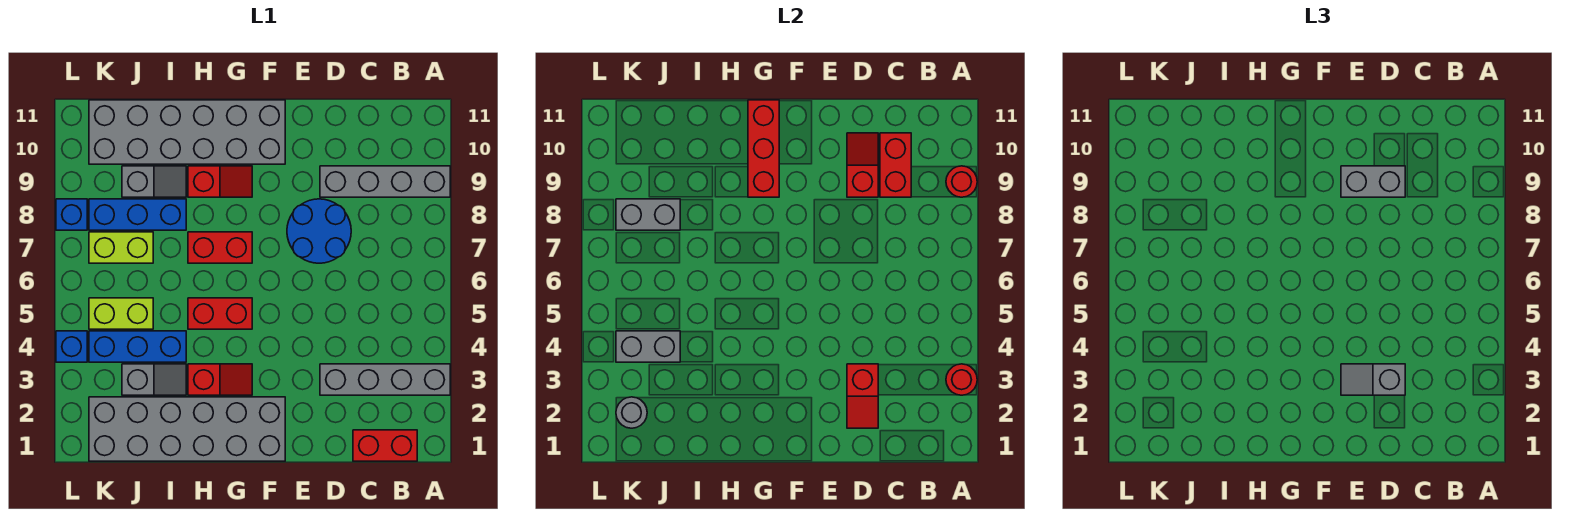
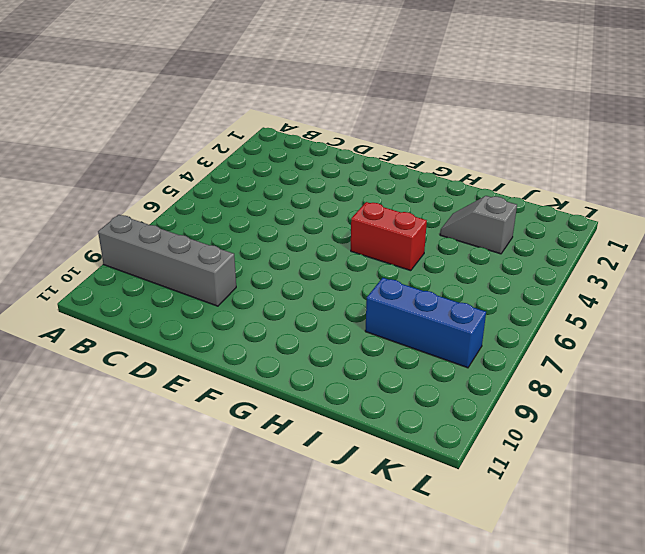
none -> grey 1x4 brick [320,364,450,395]
none -> red 1x2 brick [353,430,417,461]
none -> blue 2x2 round brick [287,199,351,263]

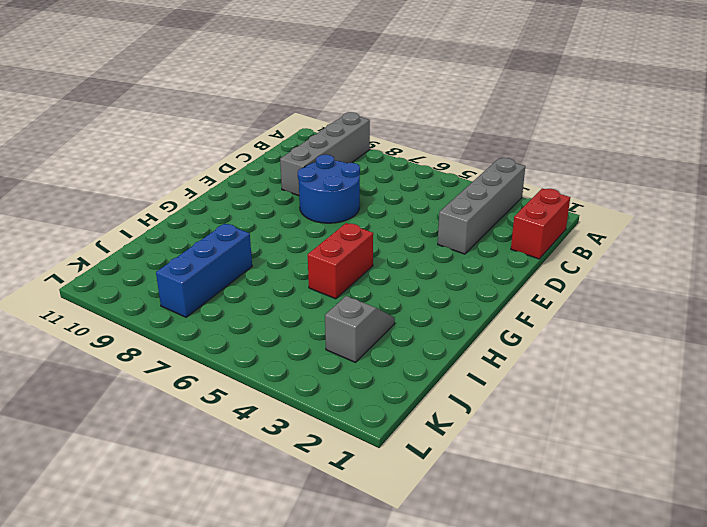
none -> grey 2x6 brick [89,397,285,461]
none -> grey 2x6 brick [89,100,285,164]
none -> red 1x2 slope [188,364,252,395]

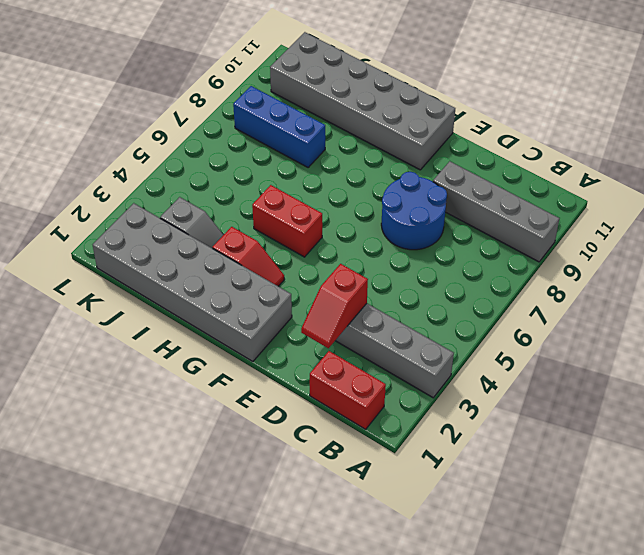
none -> red 1x2 brick [188,232,252,263]
none -> red 1x2 slope [188,166,252,197]
none -> blue 1x3 brick [89,331,186,362]

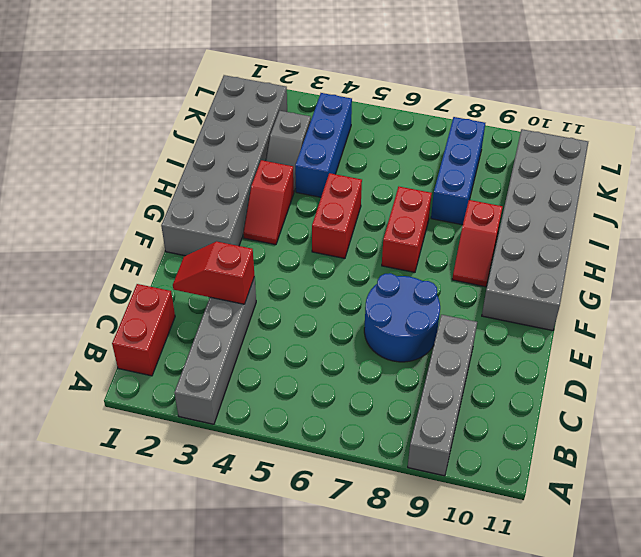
none -> grey 1x2 slope [122,166,186,197]
none -> lime 1x2 brick [89,298,153,329]
none -> lime 1x2 brick [89,232,153,263]

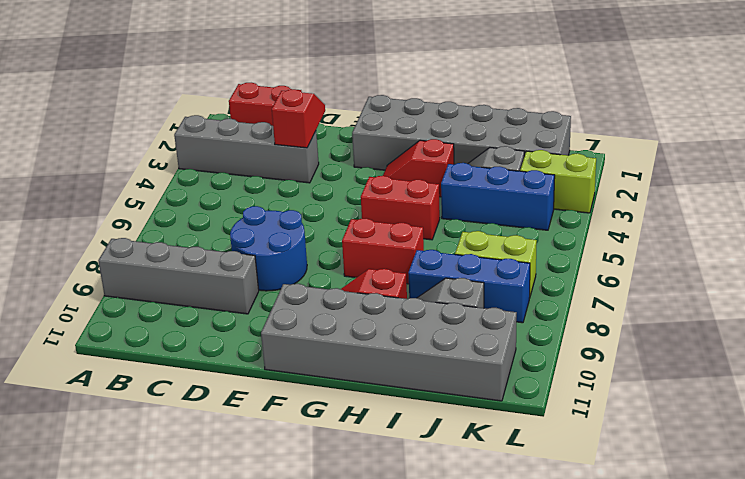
lime 1x2 brick [520,150,596,213] -> lime 1x2 brick moved to [89,298,153,329]
none -> blue 1x1 brick [56,331,87,362]
none -> blue 1x1 brick [56,199,87,230]
none -> red 1x1 round brick [946,364,977,395]

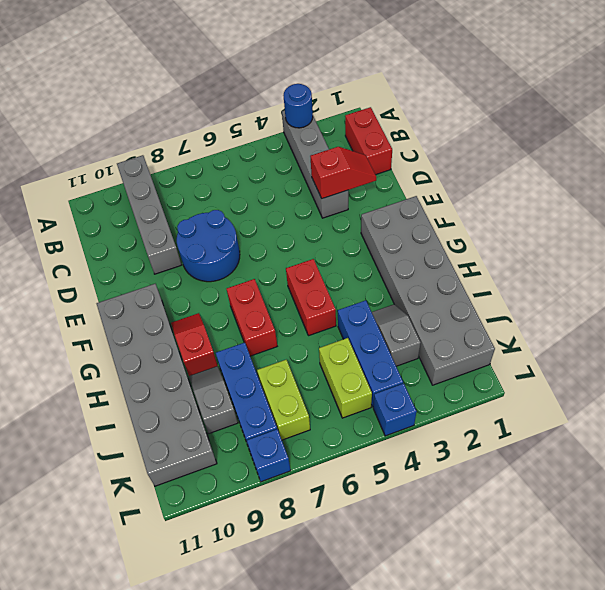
blue 1x1 round brick [283,84,313,128] -> red 1x1 round brick [946,364,977,395]
none -> red 1x2 slope [188,364,252,395]
none -> red 1x1 round brick [946,166,977,197]
none -> red 1x2 brick [880,133,911,197]

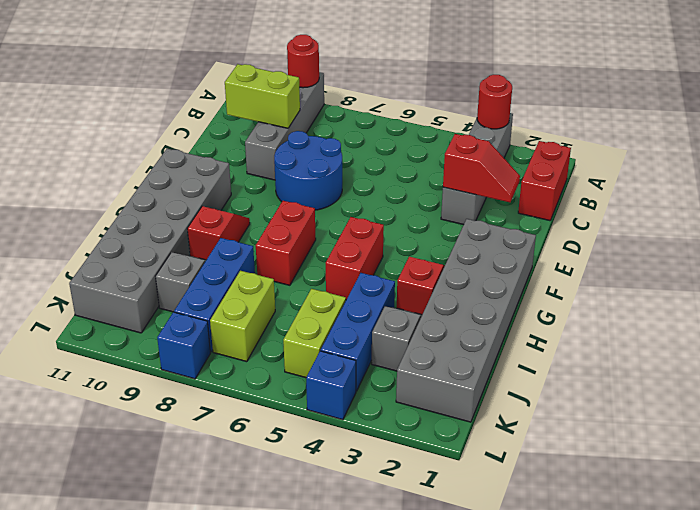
lime 1x2 brick [225,64,300,128] -> red 1x2 brick [880,133,911,197]
none -> red 1x2 slope [847,133,878,197]
none -> red 1x3 brick [748,100,779,197]
none -> grey 1x2 brick [616,331,680,362]

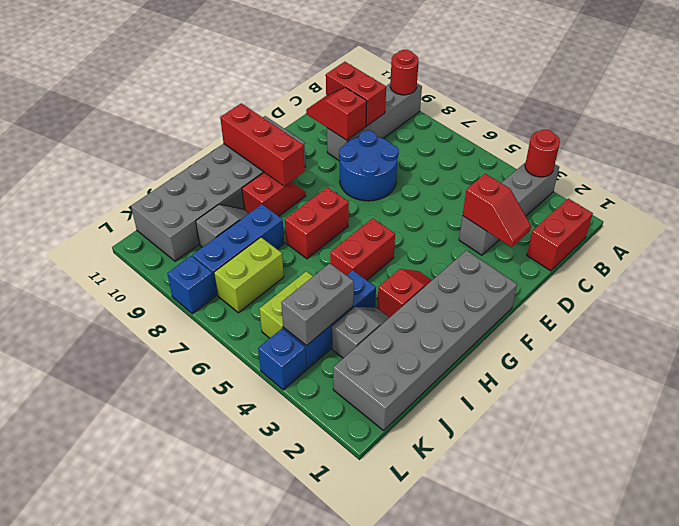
none -> grey 1x2 brick [616,199,680,230]
none -> grey 1x1 round brick [616,397,647,428]
none -> grey 1x2 slope [1341,364,1405,395]

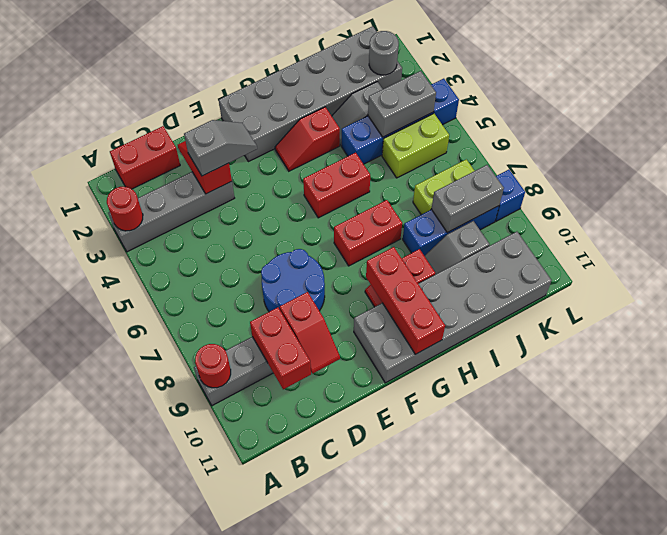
none -> grey 1x2 brick [1341,166,1405,197]

